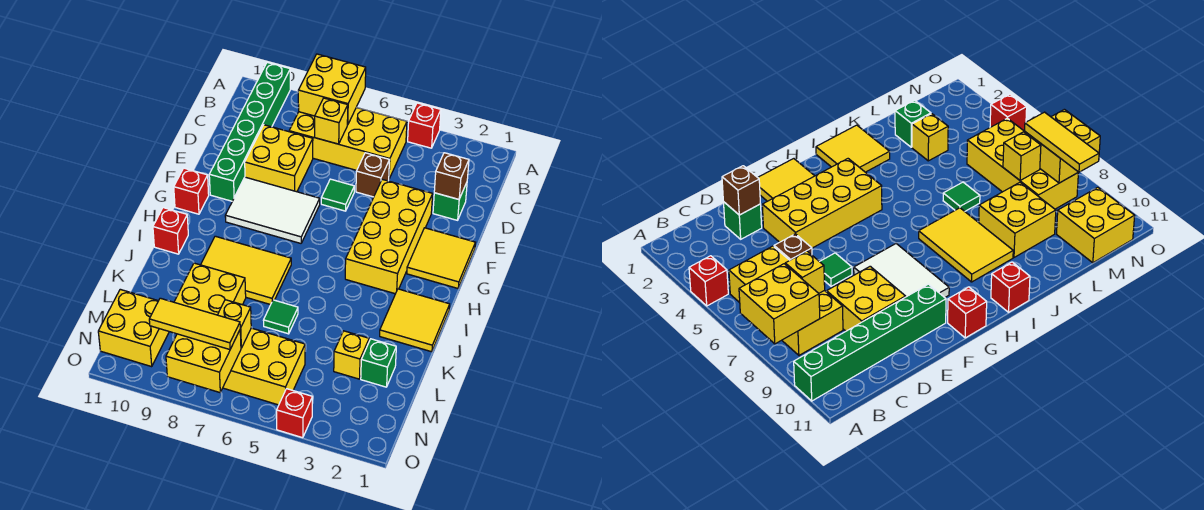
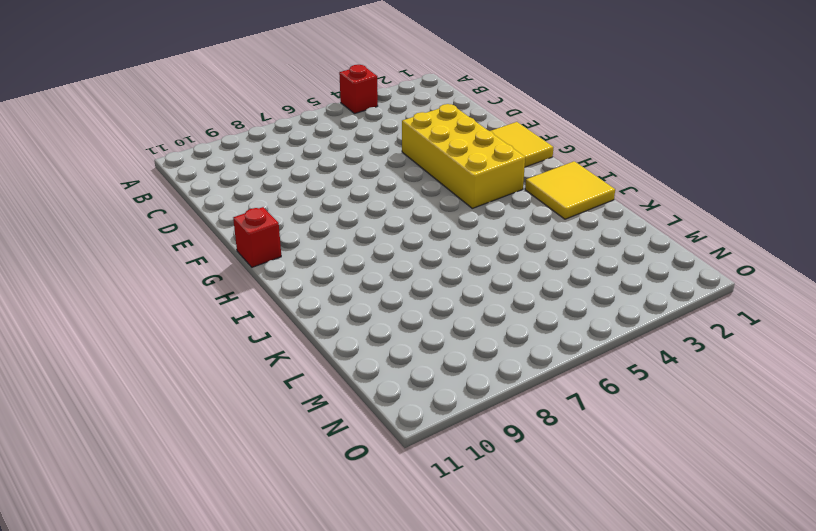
none -> green 1x6 brick [209,62,290,201]
none -> yellow 2x4 brick [289,107,407,179]
none -> green 1x1 brick [433,183,467,220]

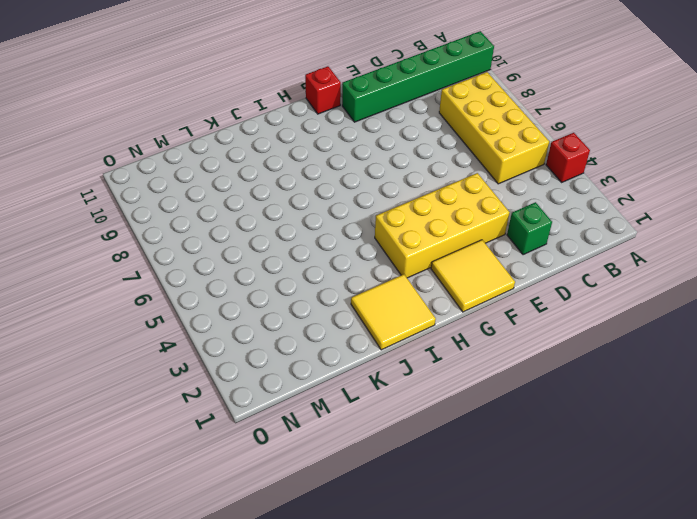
none -> brown 1x1 brick [356,153,389,197]
none -> yellow 2x2 brick [245,125,313,192]
none -> green 1x1 tile [321,179,354,211]

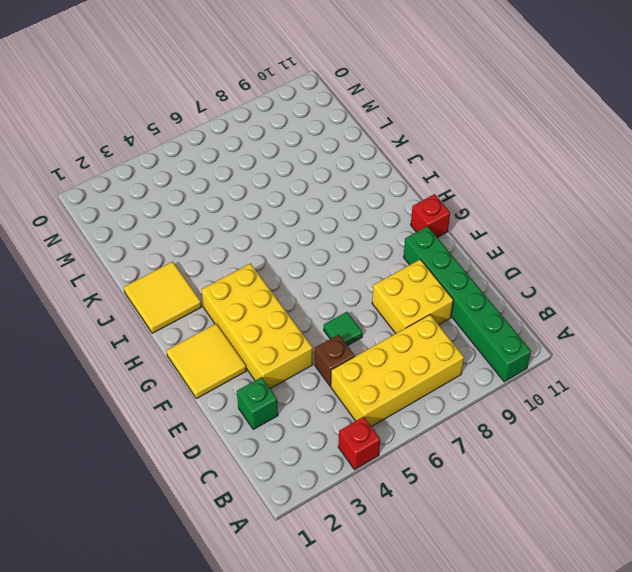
none -> white 2x3 tile [225,177,320,243]
none -> yellow 2x3 tile [201,236,291,305]
none -> red 1x1 brick [153,208,188,254]

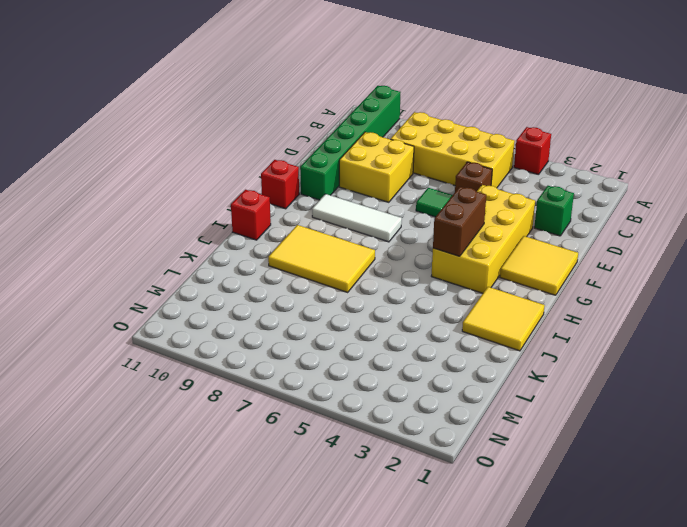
brown 1x2 brick [433,187,486,256] -> none
white 1x3 tile [312,194,402,242] -> white 2x3 tile [225,177,320,243]
none -> green 1x1 tile [263,300,298,334]
none -> yellow 2x2 brick [174,263,246,315]
none -> green 1x1 brick [361,339,396,387]

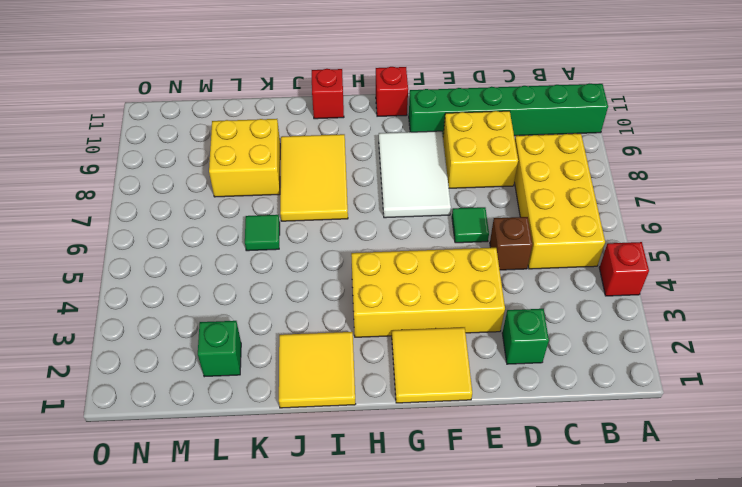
none -> yellow 1x1 brick [334,331,369,379]
none -> yellow 2x4 brick [223,328,305,405]
none -> yellow 2x2 brick [98,289,169,367]

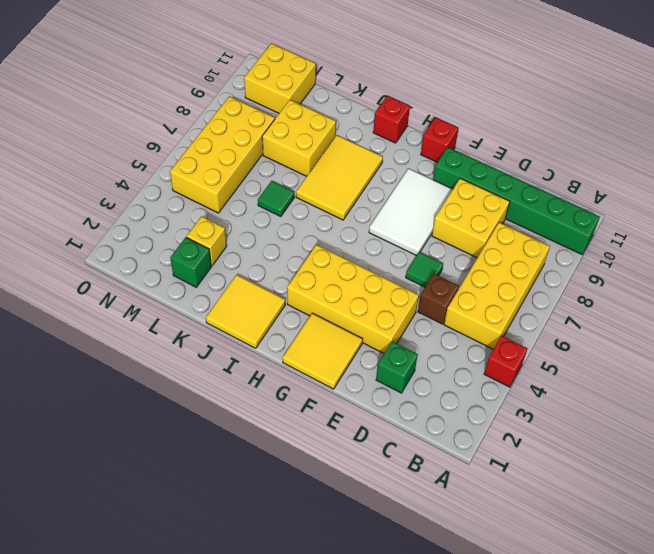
none -> red 1x1 brick [277,389,313,438]
none -> yellow 2x2 brick [298,54,366,125]
none -> yellow 1x1 brick [315,98,348,144]

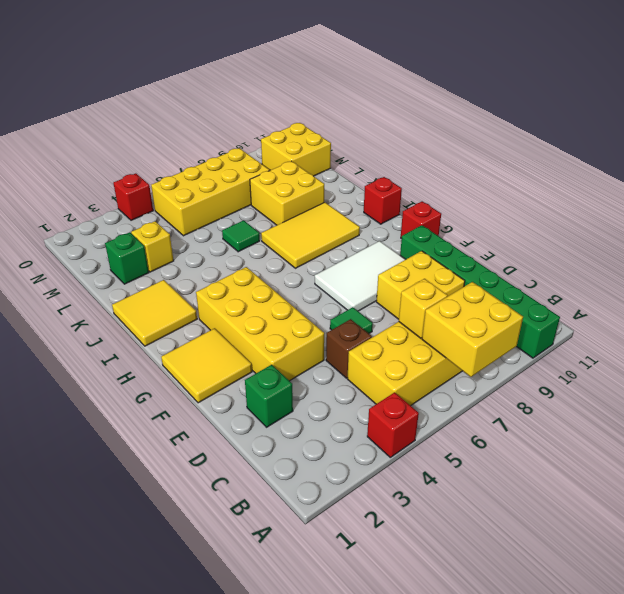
none -> brown 1x1 brick [434,153,469,199]
none -> yellow 1x1 brick [218,300,251,348]
none -> yellow 2x2 brick [166,330,241,392]

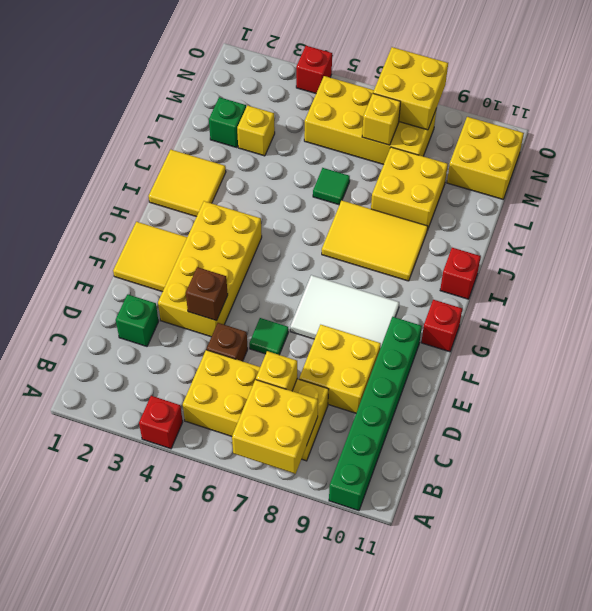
brown 1x1 brick [186,267,228,321] -> brown 1x1 brick moved to [434,153,469,199]
none -> yellow 1x3 tile [149,298,240,350]

